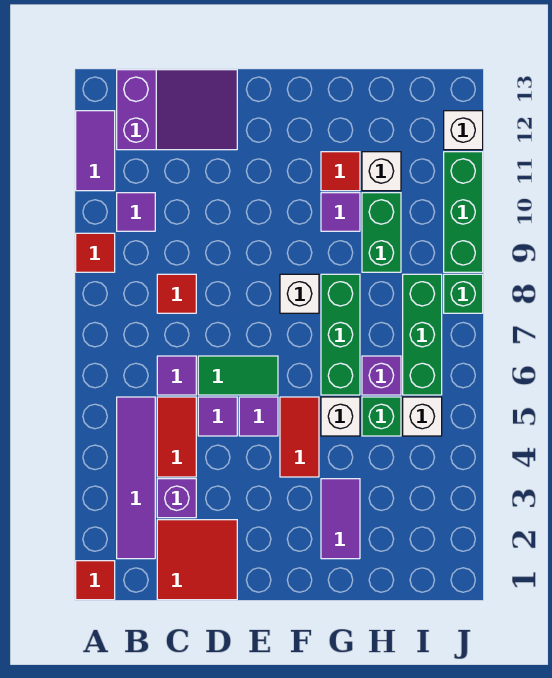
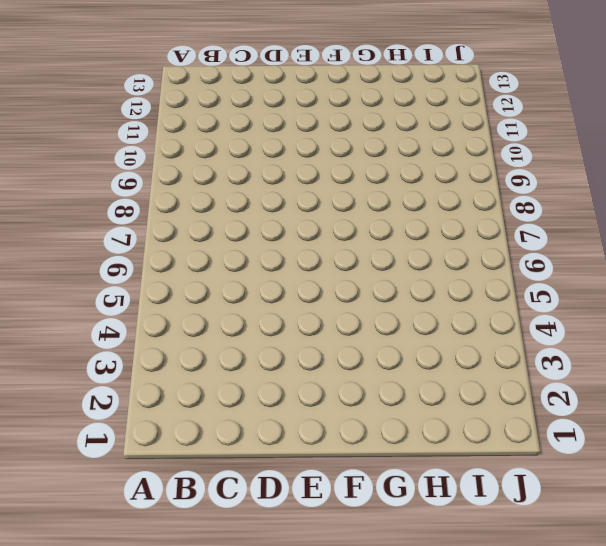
none -> red 1x1 tile [76,561,115,600]
none -> red 1x1 tile [76,233,115,272]
none -> purple 1x2 tile [76,111,115,191]
none -> purple 1x4 tile [117,397,155,559]

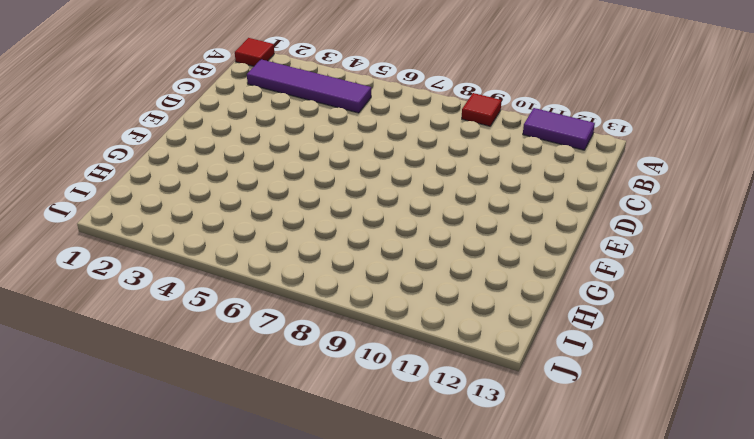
none -> purple 1x1 tile [117,193,155,231]
none -> purple 2x3 slope [117,70,237,150]
none -> red 2x2 tile [157,520,237,600]
none -> purple 1x1 brick [157,479,196,518]

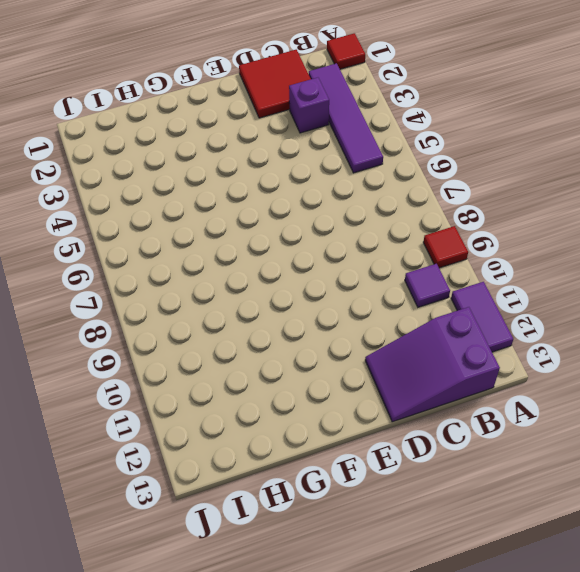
none -> red 1x2 tile [157,397,196,477]
none -> purple 1x1 tile [157,356,196,395]
none -> red 1x1 tile [157,274,196,313]
none -> purple 1x1 tile [198,397,237,436]

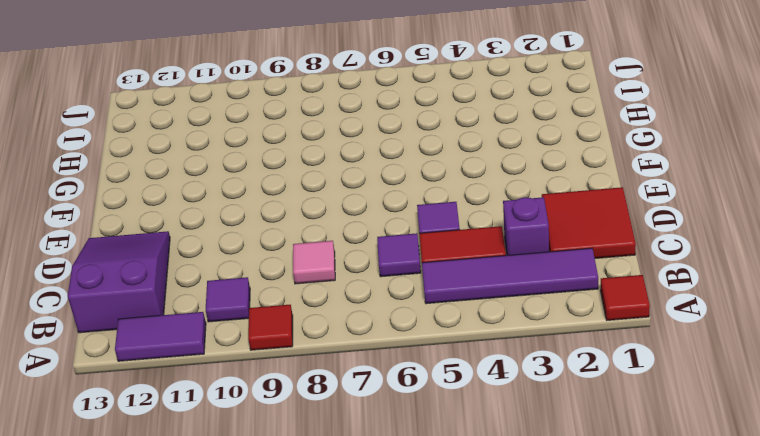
pink 1x1 tile [293,241,335,284] -> red 1x1 tile [157,274,196,313]
none -> green 1x2 tile [198,356,278,395]
none -> purple 1x1 tile [239,397,278,436]
none -> red 1x2 tile [280,397,319,477]
none -> white 1x1 brick [280,274,319,313]

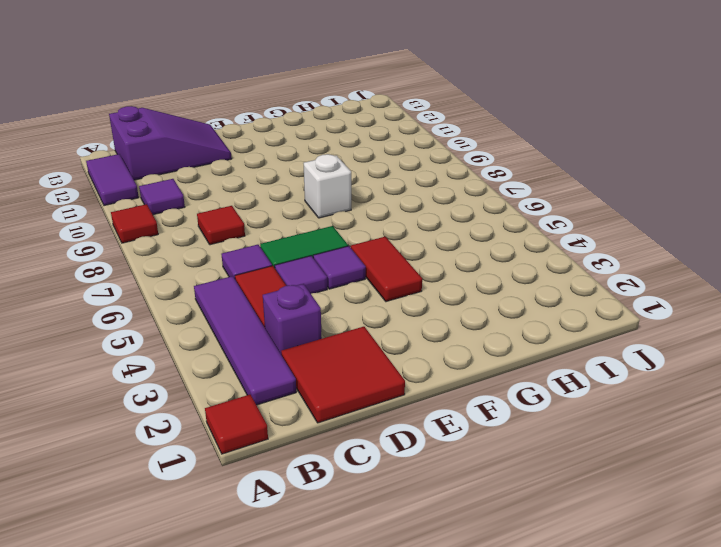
none -> purple 1x2 tile [321,479,360,559]
none -> white 1x1 brick [321,397,360,436]
none -> green 1x3 brick [321,274,360,395]
none -> purple 1x1 tile [321,193,360,231]

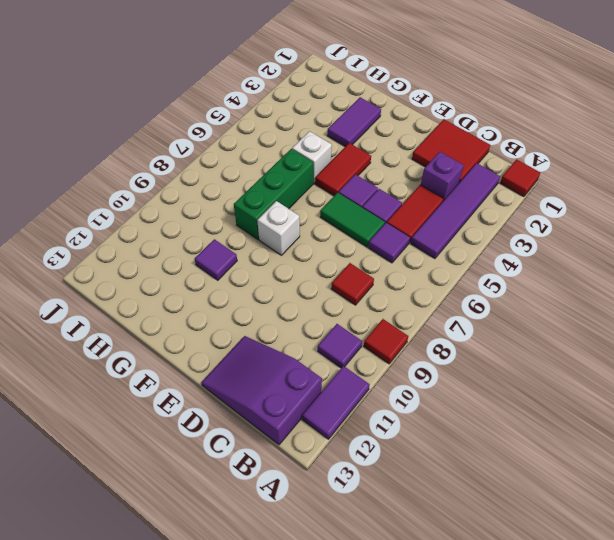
none -> red 1x1 tile [321,152,360,191]
none -> green 1x1 brick [362,397,401,436]
none -> purple 1x1 brick [362,356,401,395]
none -> green 1x2 brick [362,193,401,272]

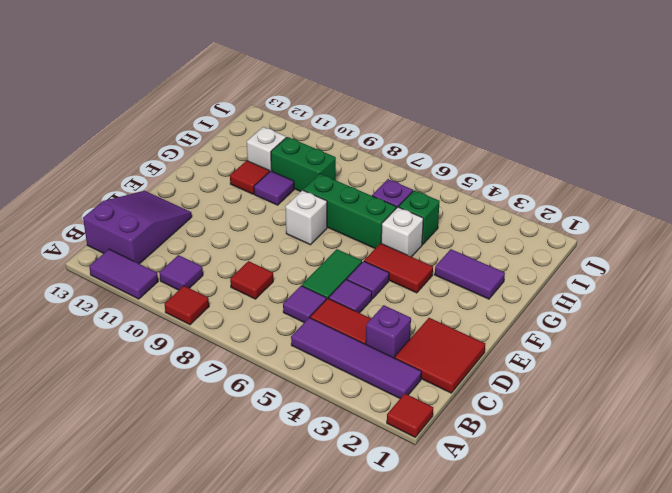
none -> white 1x1 brick [403,397,442,436]
none -> green 1x3 brick [403,274,442,395]
none -> green 1x1 brick [444,274,483,313]
none -> green 1x3 brick [444,152,483,272]

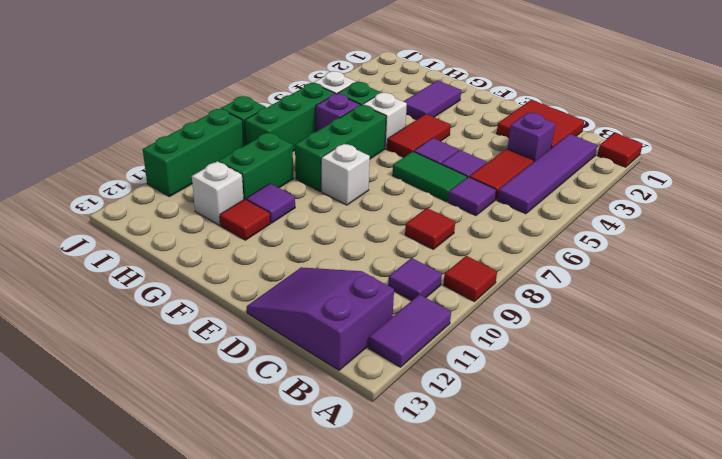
none -> white 1x1 brick [444,111,483,150]

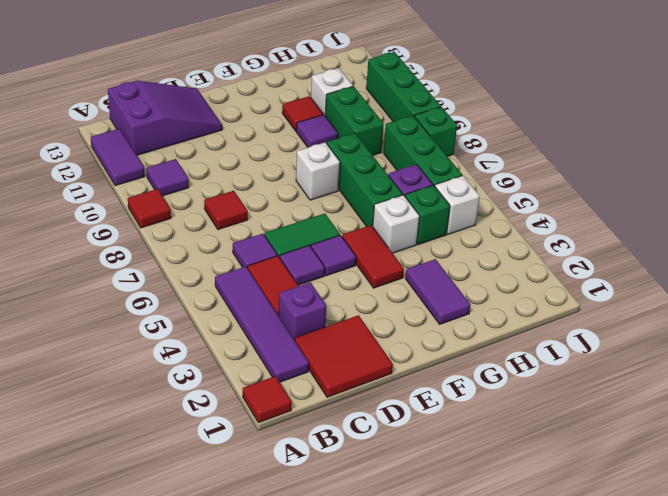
none -> white 1x1 brick [444,111,483,150]

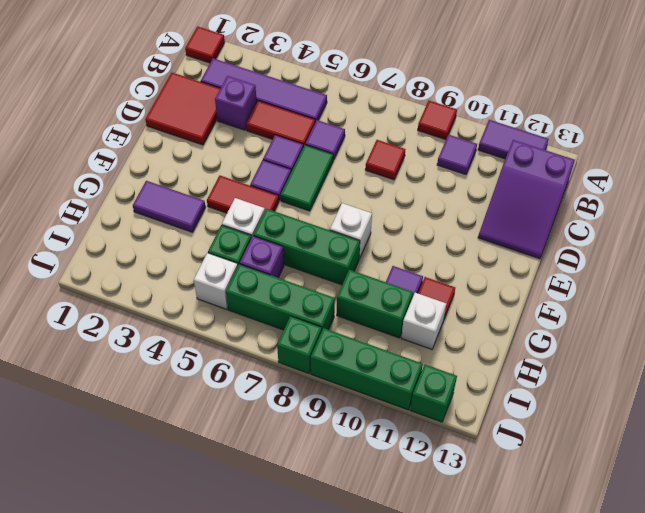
green 1x1 brick [410,365,457,422] -> white 1x1 brick [444,111,483,150]

